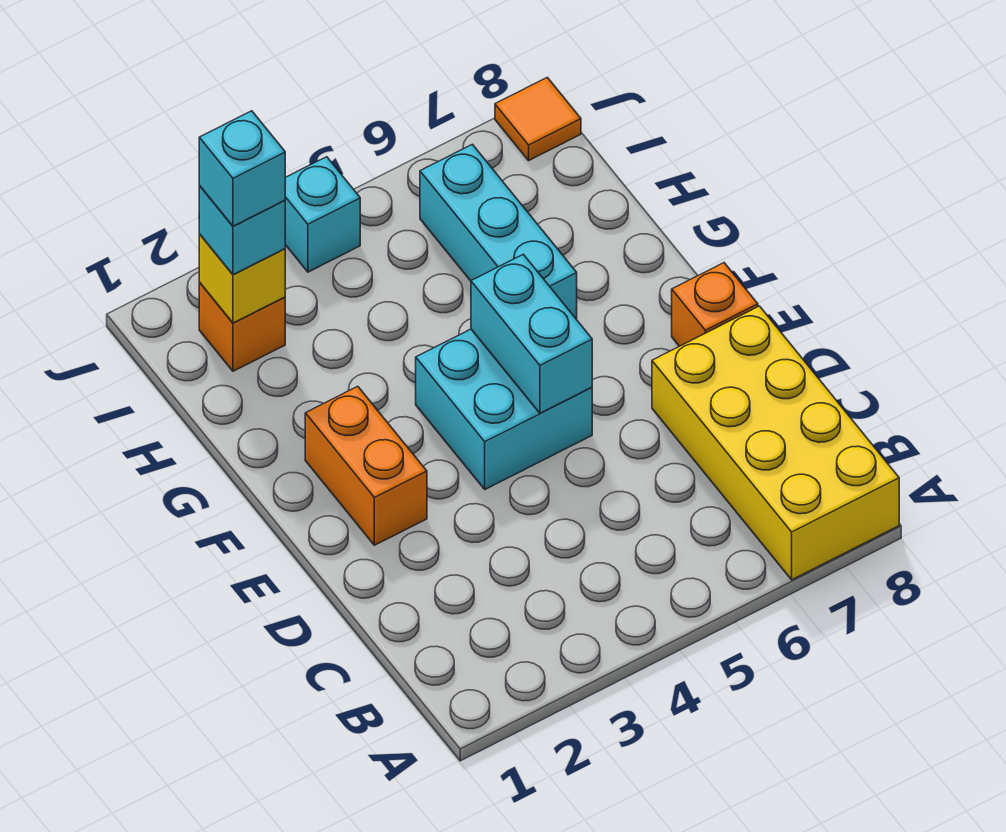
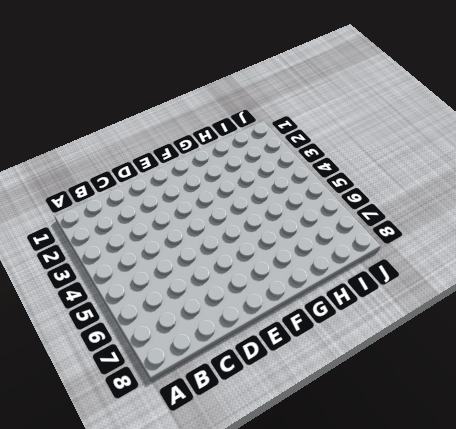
none -> yellow 2x4 brick [652,306,899,580]
none -> orange 1x2 brick [305,386,427,545]
none -> cyan 2x2 brick [416,329,592,489]

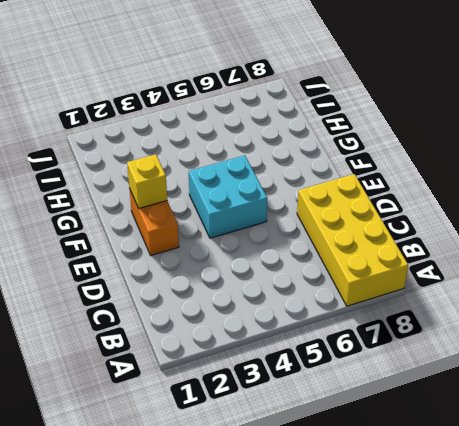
yellow 1x1 brick [127,154,167,208] -> yellow 1x1 brick moved to [199,234,285,323]
none -> orange 1x1 brick [672,263,758,346]
none -> cyan 1x3 brick [420,144,577,319]
none -> orange 1x1 brick [199,283,285,371]

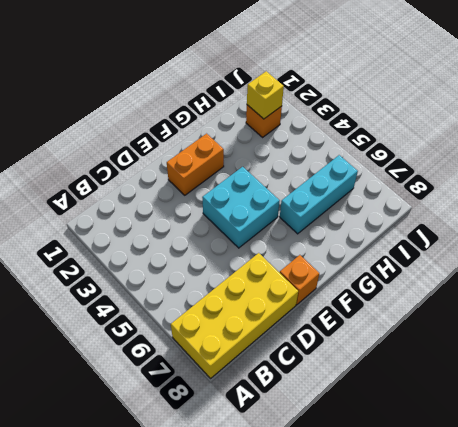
none -> cyan 1x1 brick [285,157,360,272]
none -> orange 1x1 tile [495,77,581,160]
none -> cyan 1x2 brick [471,254,592,413]

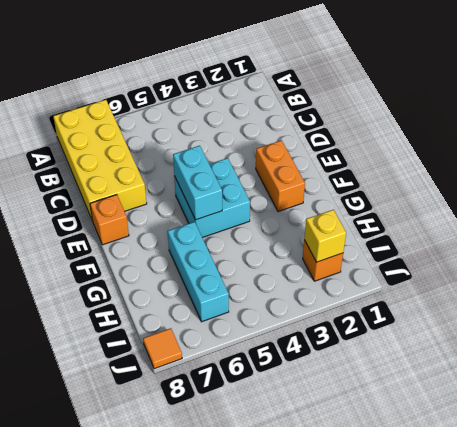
none -> cyan 1x1 brick [285,157,360,272]
none -> cyan 1x1 brick [199,186,285,275]
none -> cyan 1x1 brick [199,111,285,226]

